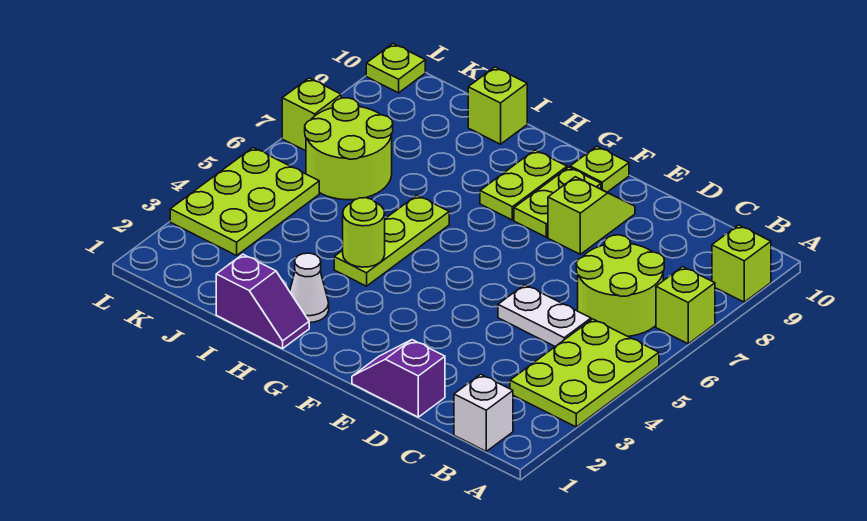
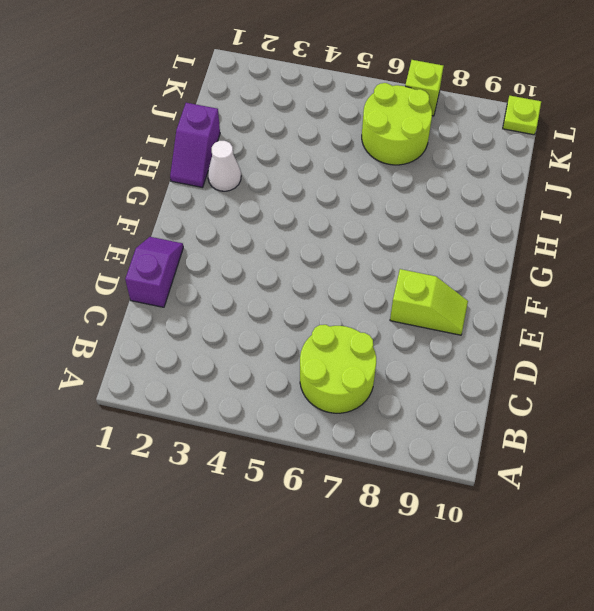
none -> lime 2x3 plate [510,319,659,427]
none -> lime 1x1 brick [656,267,715,344]
none -> lime 1x1 brick [712,225,771,302]

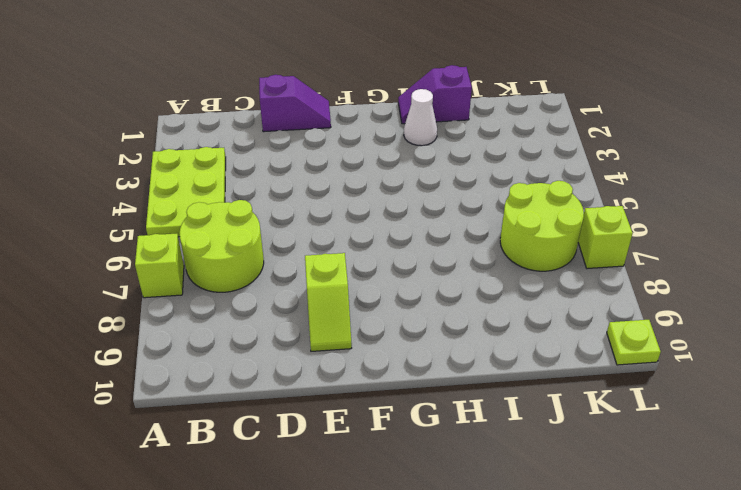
none -> lime 1x1 brick [712,225,771,302]
none -> white 1x1 brick [454,374,513,451]
none -> white 1x2 plate [498,285,591,346]

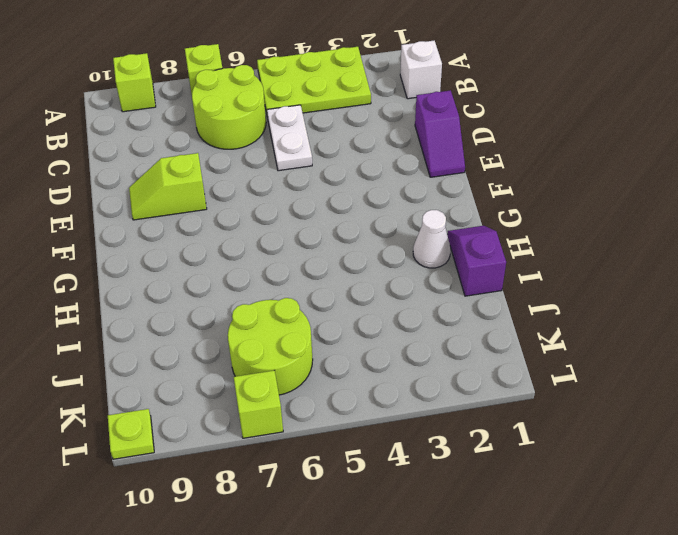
none -> lime 1x2 plate [514,167,601,237]
none -> lime 1x1 plate [570,146,629,192]
none -> lime 1x2 plate [480,150,567,220]

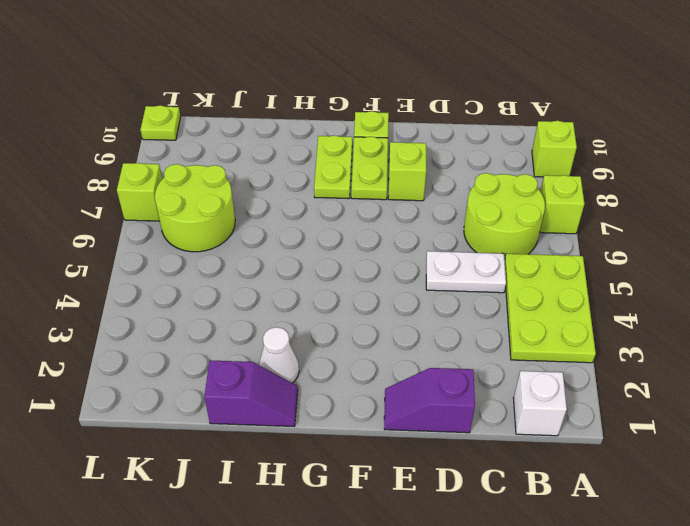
none -> lime 1x3 plate [334,195,449,286]
none -> lime 1x1 brick [468,67,527,144]
none -> lime 2x3 plate [170,148,319,256]

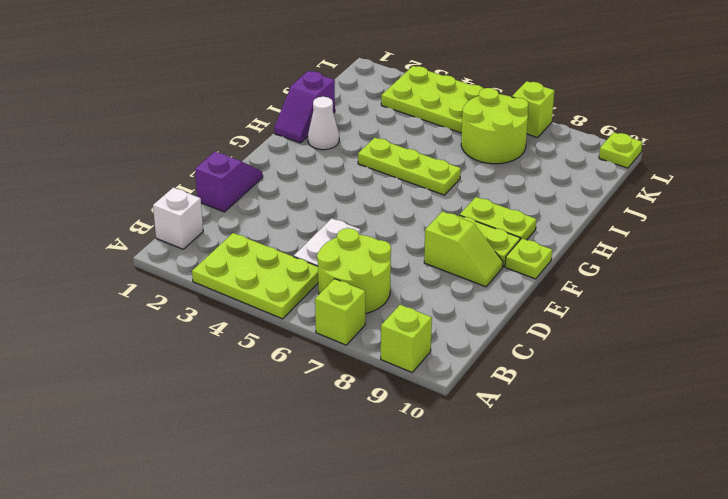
none -> lime 1x1 brick [468,67,527,144]
none -> lime 1x1 round brick [343,198,385,267]

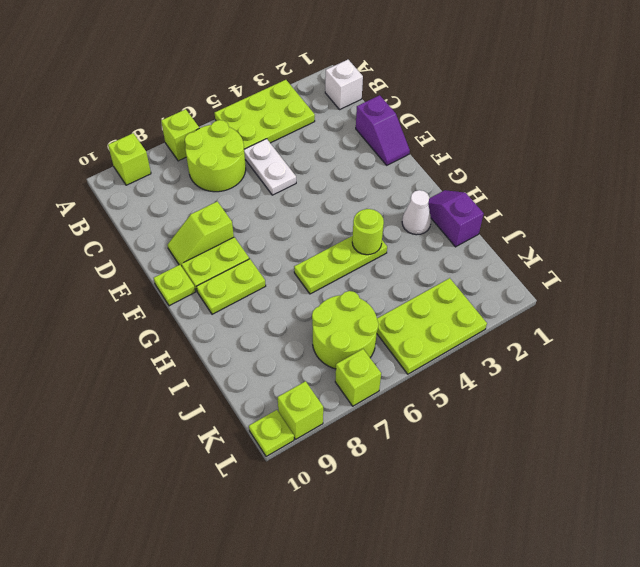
lime 1x1 brick [278,381,323,439] -> lime 1x1 brick moved to [468,67,527,144]

